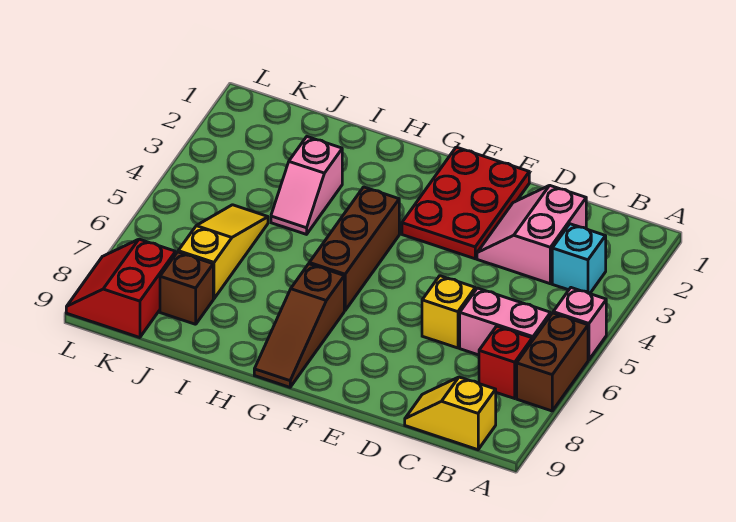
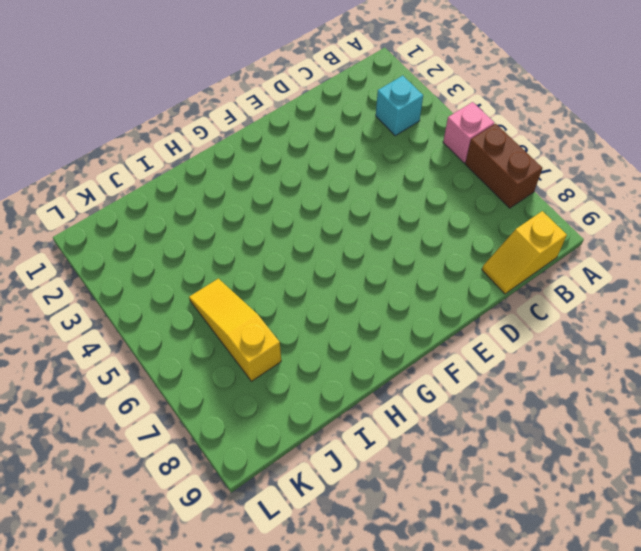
none -> pink 1x2 brick [460,288,551,355]
none -> red 1x1 brick [479,326,532,398]
none -> pink 2x2 slope [477,185,586,284]

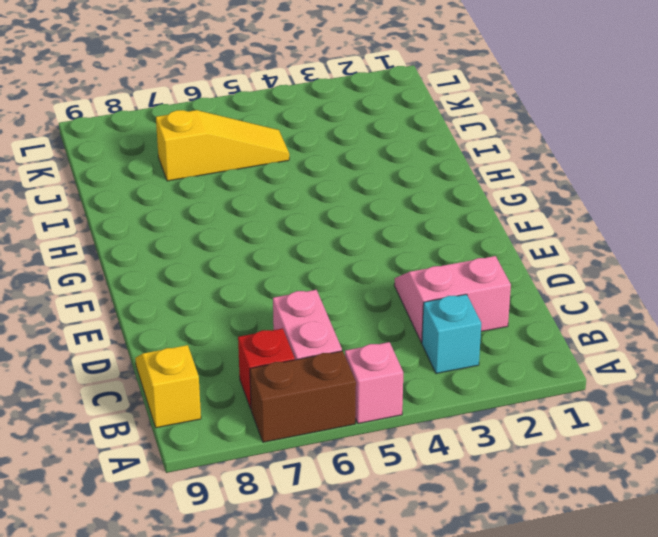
none -> yellow 1x1 brick [422,276,475,348]
none -> red 2x3 plate [402,147,529,259]
none -> brown 1x3 brick [309,187,399,311]

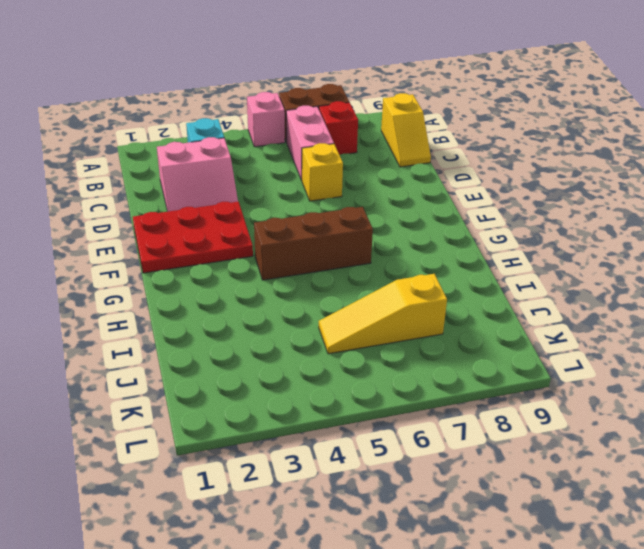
none -> brown 1x3 slope [254,264,344,387]
none -> pink 1x2 slope [271,137,342,234]
none -> brown 1x1 brick [160,252,213,324]

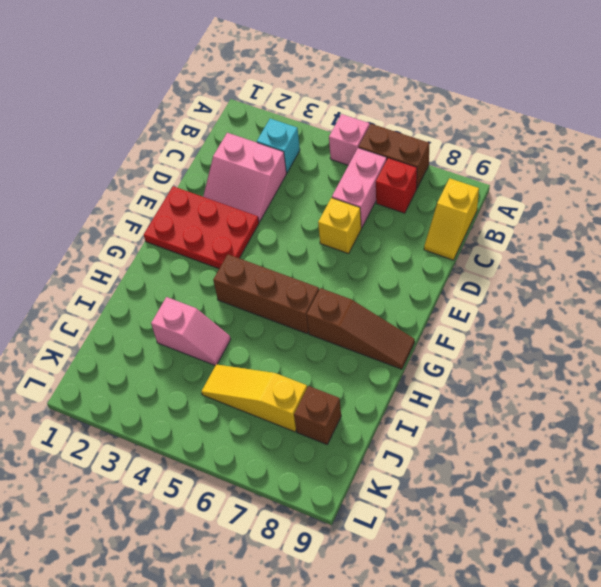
none -> red 2x2 slope [66,239,176,338]

